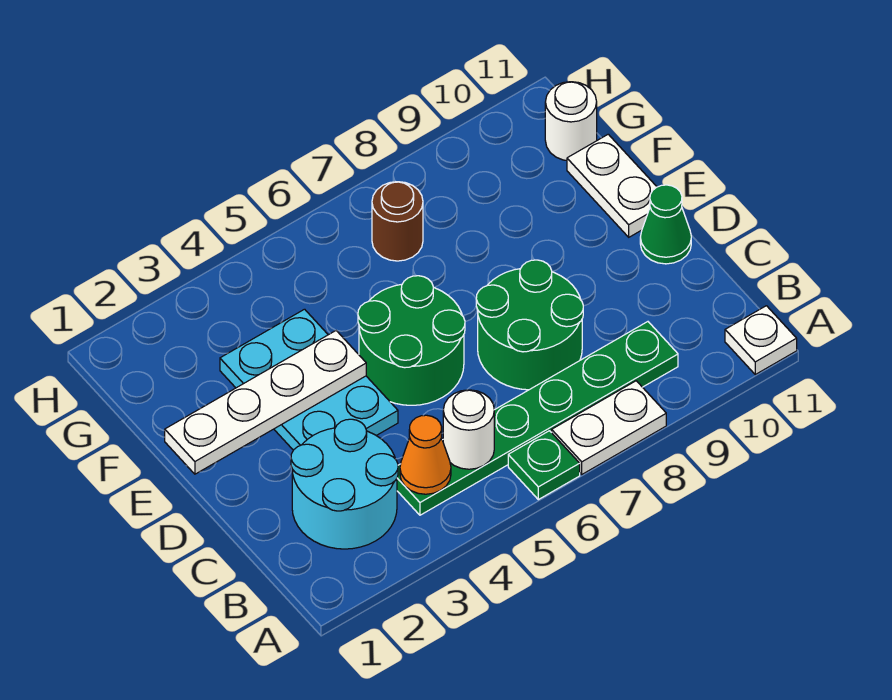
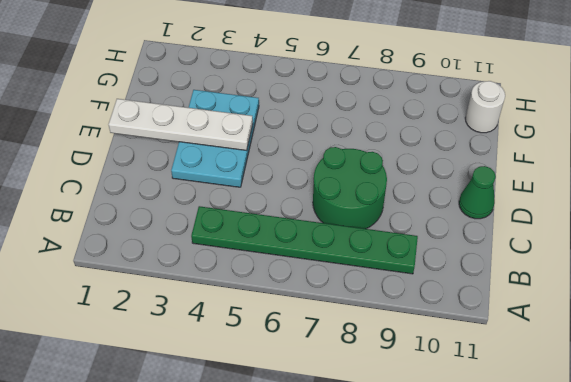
none -> green 1x1 plate [508,431,580,500]
none -> white 1x2 plate [552,381,666,474]
none -> white 1x1 plate [725,306,797,374]

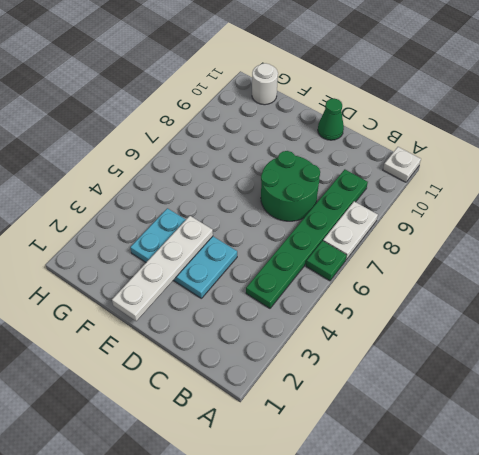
none -> cyan 2x2 round brick [291,419,398,549]
none -> green 2x2 round brick [358,276,465,405]
none -> white 1x2 plate [567,134,657,237]

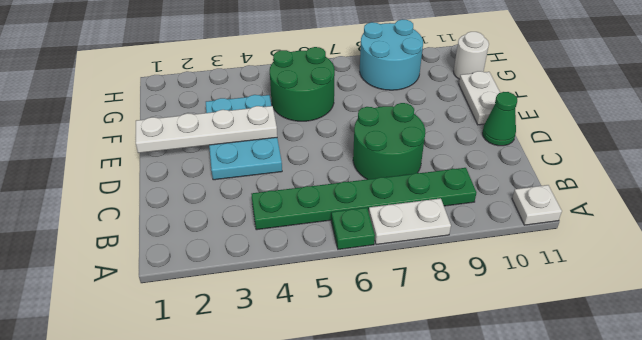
green 2x2 round brick [270,47,335,121] -> green 2x2 round brick moved to [358,276,465,405]
cyan 2x2 round brick [360,19,423,90] -> cyan 2x2 round brick moved to [291,419,398,549]
none -> brown 1x1 round brick [372,182,423,261]
none -> orange 1x1 cone [400,415,451,494]
none -> white 1x1 round brick [443,390,494,469]

